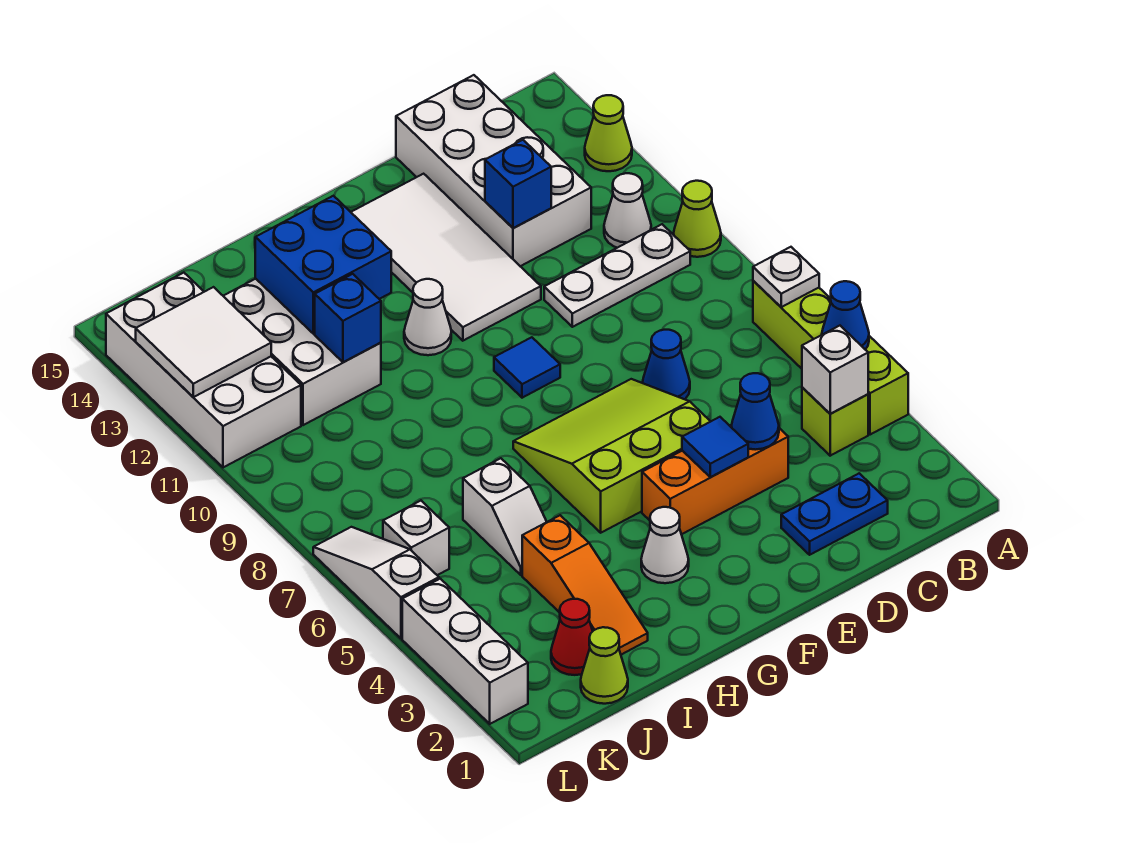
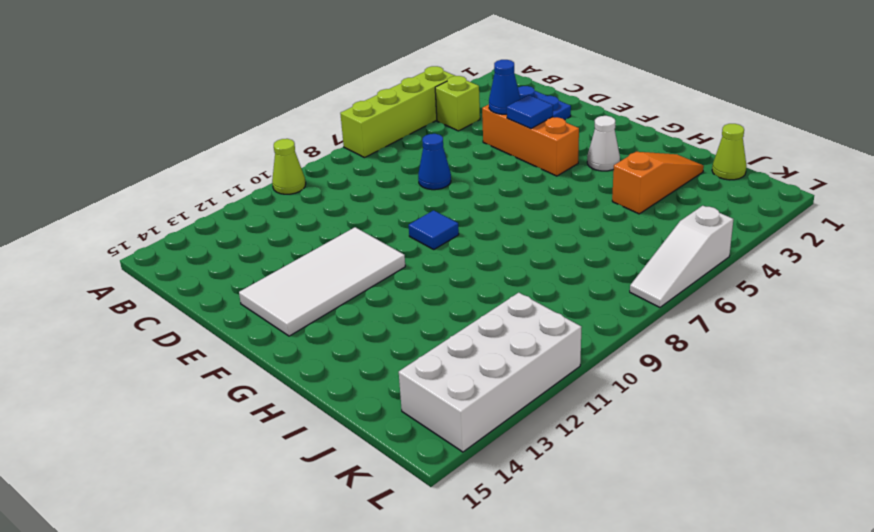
none -> lime 1x1 cone [585,95,632,171]
none -> white 1x3 plate [544,224,690,327]
none -> white 1x1 cone [604,173,651,248]
none -> white 2x4 brick [396,75,591,266]

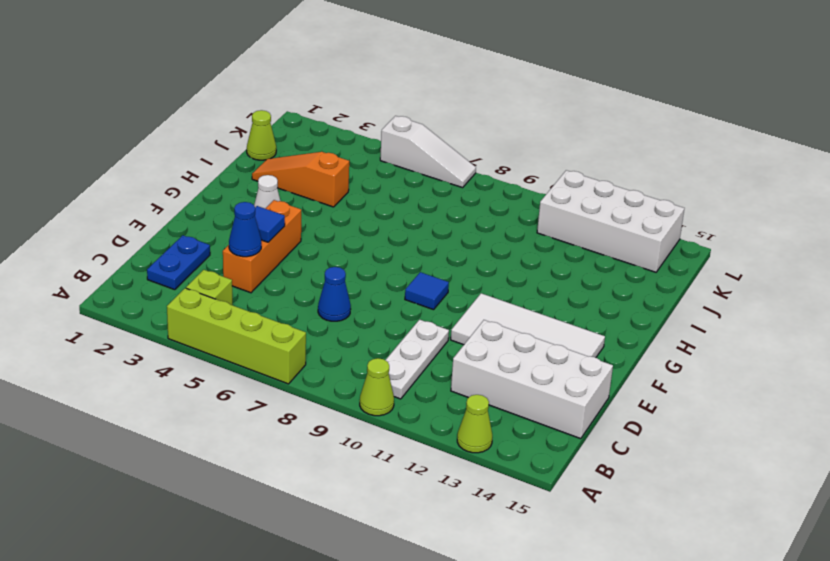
none -> white 1x1 cone [604,173,651,248]
none -> lime 3x3 slope [513,379,711,533]
none -> white 1x1 cone [404,279,451,355]
none -> white 1x2 slope [463,458,547,575]

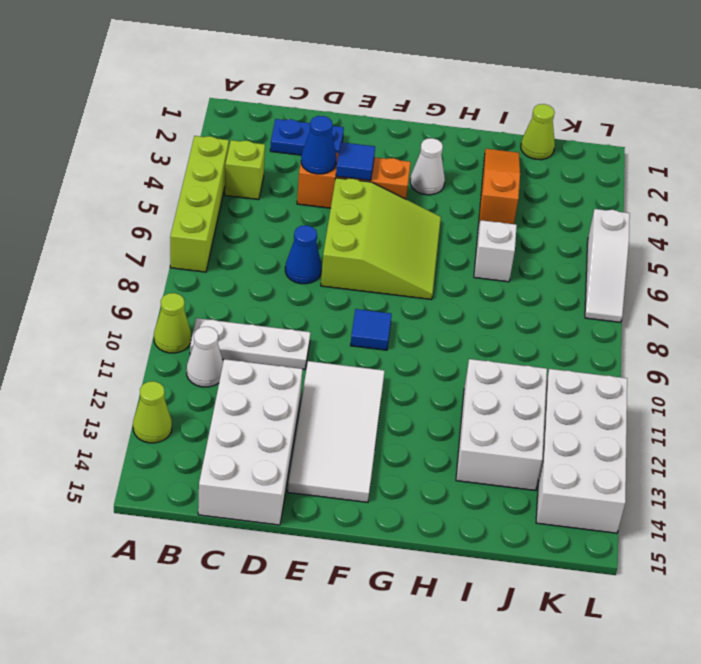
lime 3x3 slope [321,178,441,300] -> lime 3x3 slope turned to [513,379,711,533]
none -> white 1x1 cone [404,279,451,355]
none -> red 1x1 cone [551,599,593,675]
none -> white 1x1 brick [383,501,449,575]
none -> white 1x3 brick [402,579,528,724]

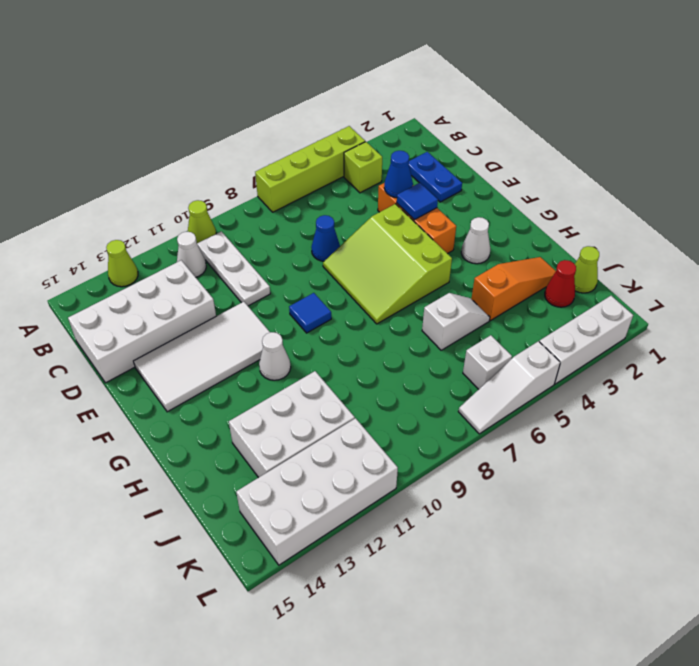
none -> blue 1x1 cone [822,281,869,349]
none -> white 1x1 plate [753,247,819,307]
none -> white 1x1 brick [802,326,868,414]
none -> blue 1x1 brick [485,140,551,228]

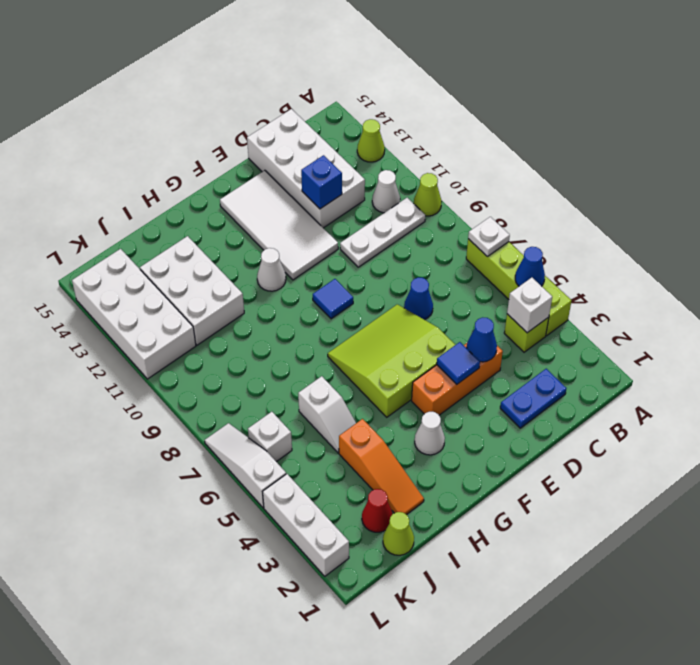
none -> blue 2x2 brick [255,196,391,334]
none -> blue 1x1 brick [315,274,381,362]
none -> white 2x2 tile [136,287,271,397]

